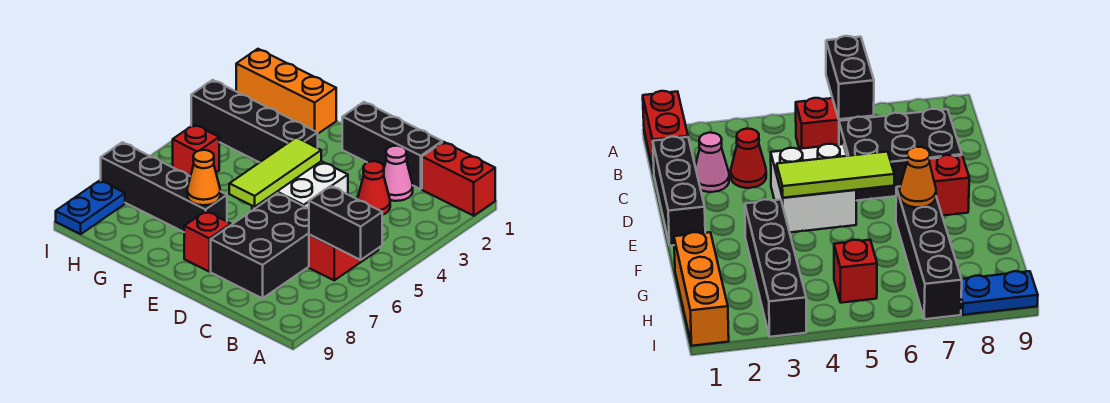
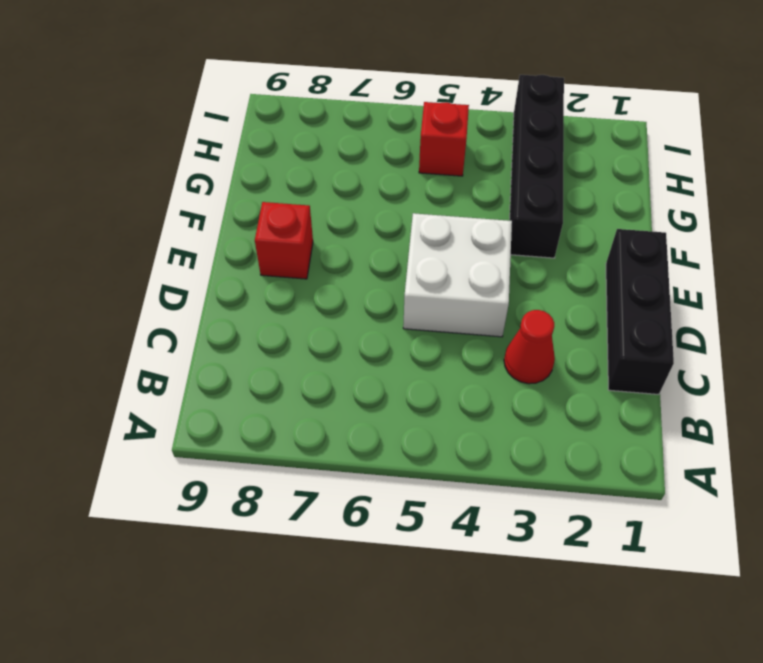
none -> red 1x2 brick [422,142,495,216]
none -> red 1x2 brick [309,235,378,280]
none -> pink 1x1 cone [384,146,413,201]

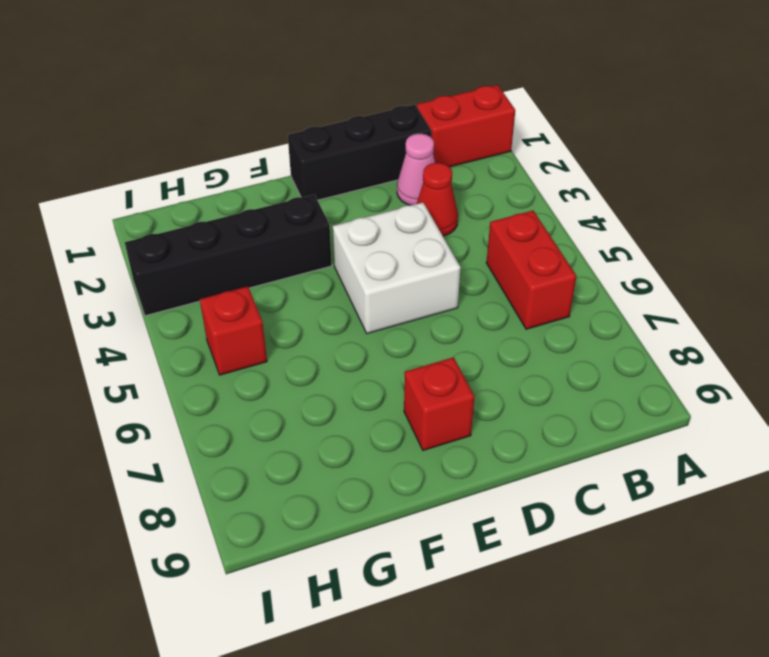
none -> black 2x3 brick [211,193,309,298]
none -> black 1x4 brick [101,142,227,232]
none -> orange 1x3 brick [236,49,336,134]

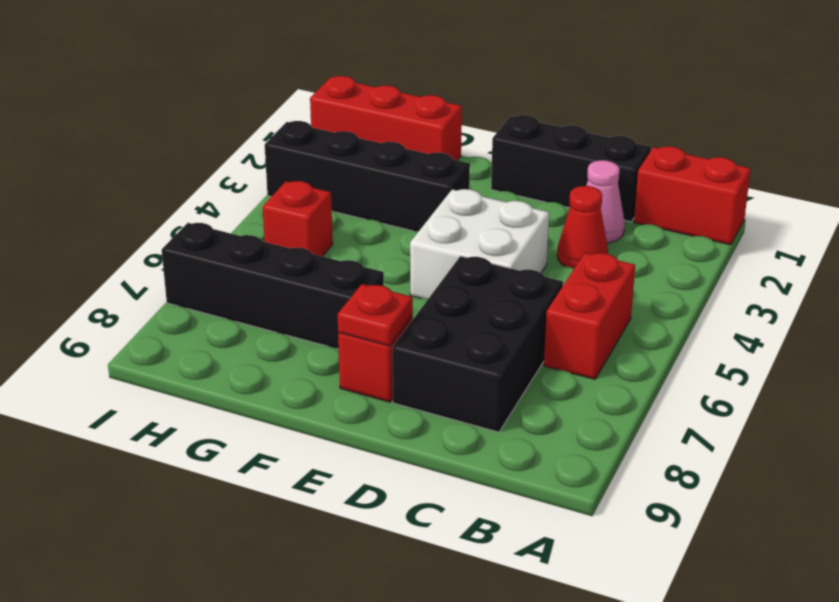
red 1x1 plate [338,284,413,346] -> none
red 1x3 brick [310,76,462,160] -> orange 1x3 brick [236,49,336,134]
none -> blue 1x2 plate [56,180,125,234]
none -> black 1x2 brick [309,186,382,260]
none -> lime 1x3 tile [229,137,321,207]

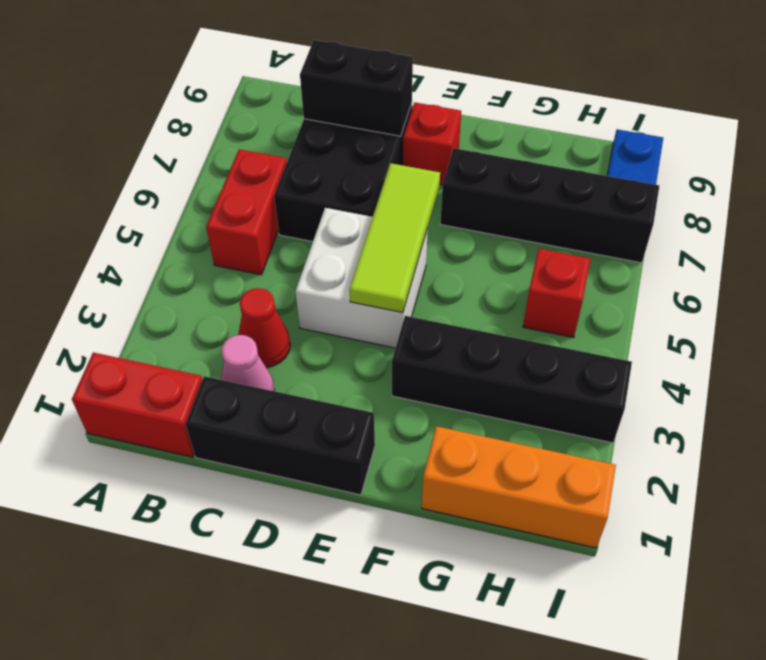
black 1x2 brick [300,40,413,136] -> black 1x2 brick moved to [309,186,382,260]
none -> orange 1x1 cone [187,150,220,205]

